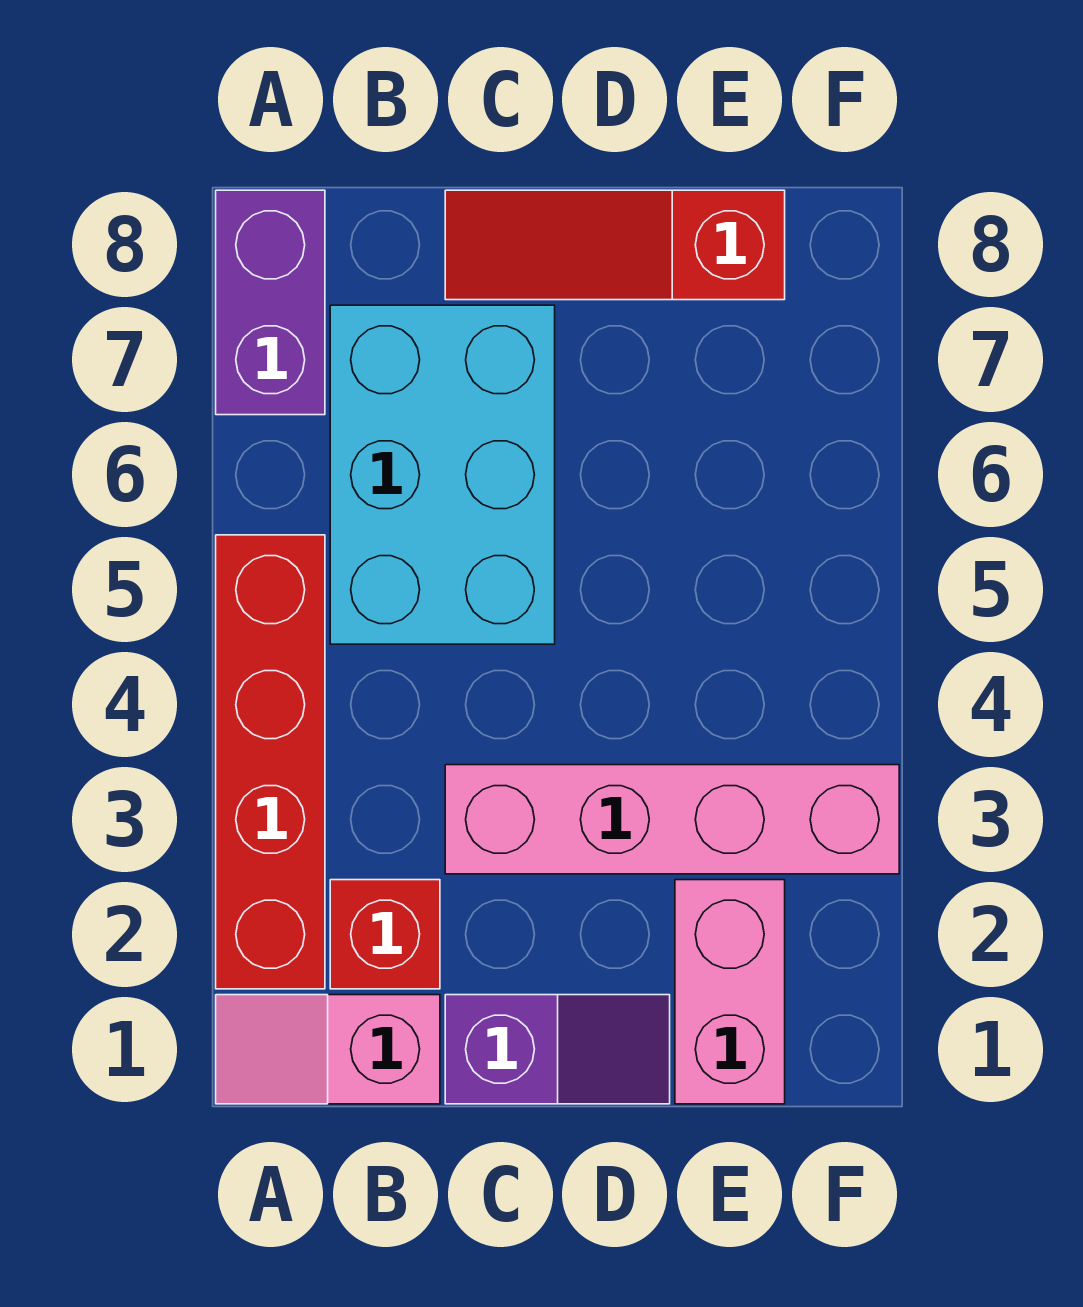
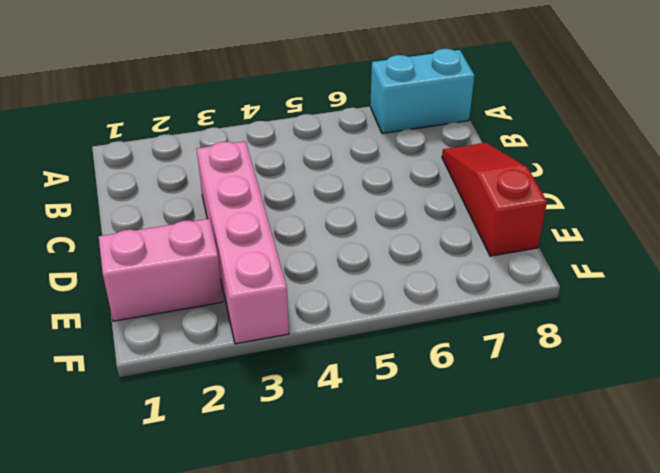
cyan 1x2 brick [370,49,475,134] -> purple 1x2 brick [216,190,325,415]
none -> pink 1x2 slope [216,995,440,1104]
none -> red 1x4 brick [216,535,325,989]

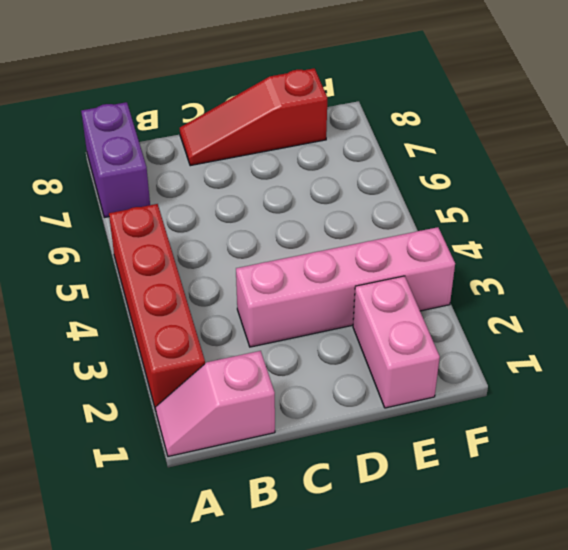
none -> red 1x1 brick [330,880,440,989]
none -> cyan 2x3 brick [330,305,555,644]

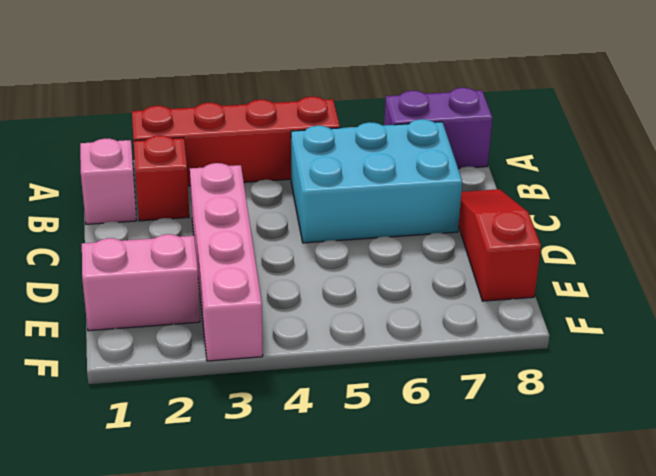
none -> purple 1x2 slope [445,995,670,1104]

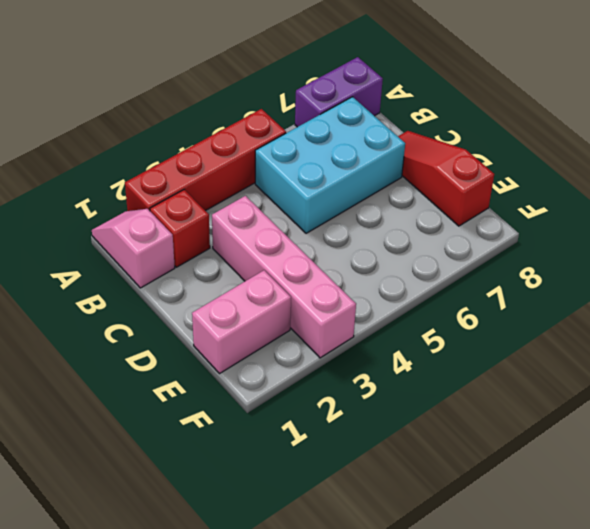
none -> purple 1x2 slope [445,995,670,1104]

